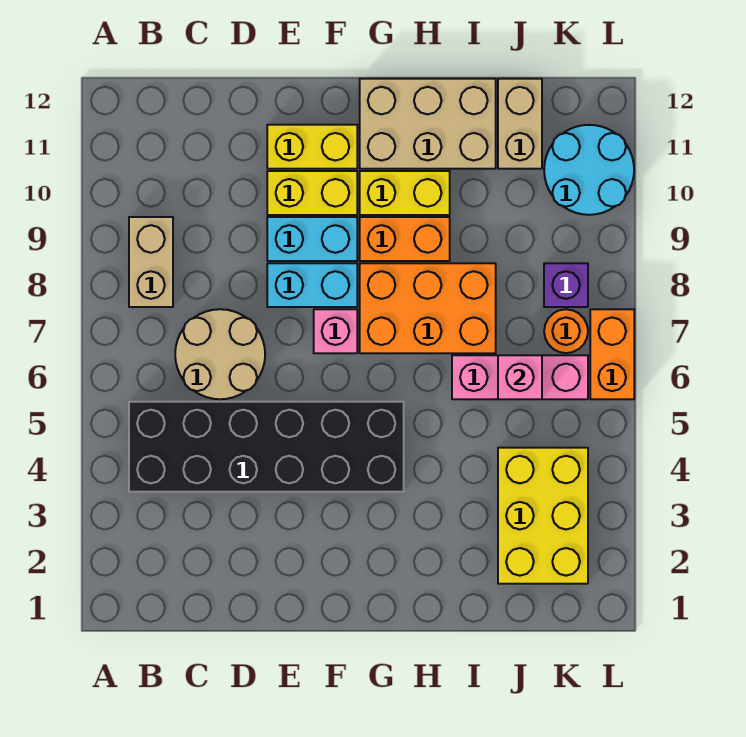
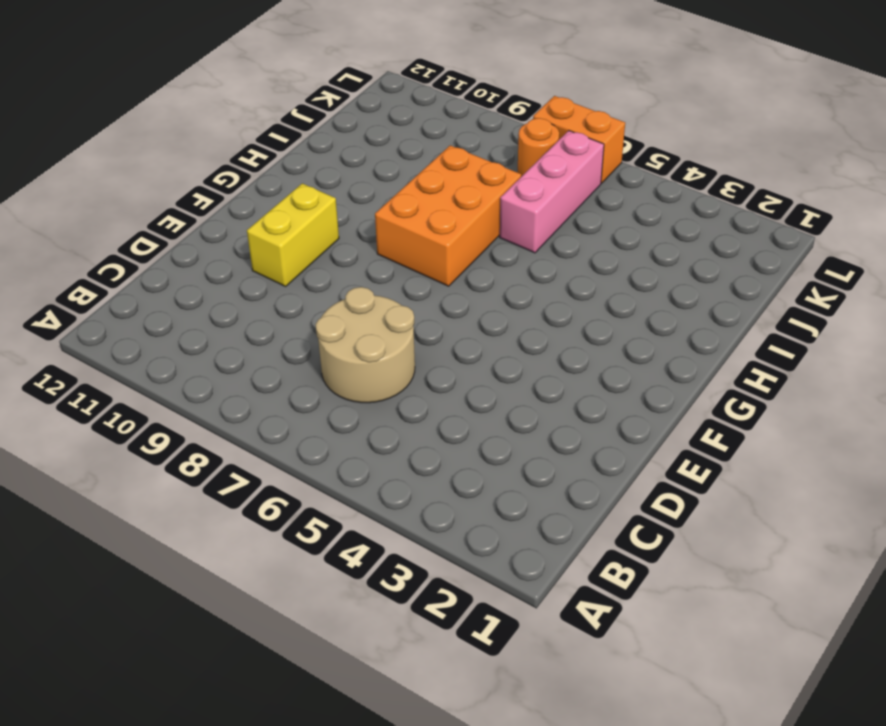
none -> black 2x6 brick [129,402,404,492]
none -> tan 1x2 brick [129,217,173,307]
none -> cyan 1x2 brick [267,263,357,307]

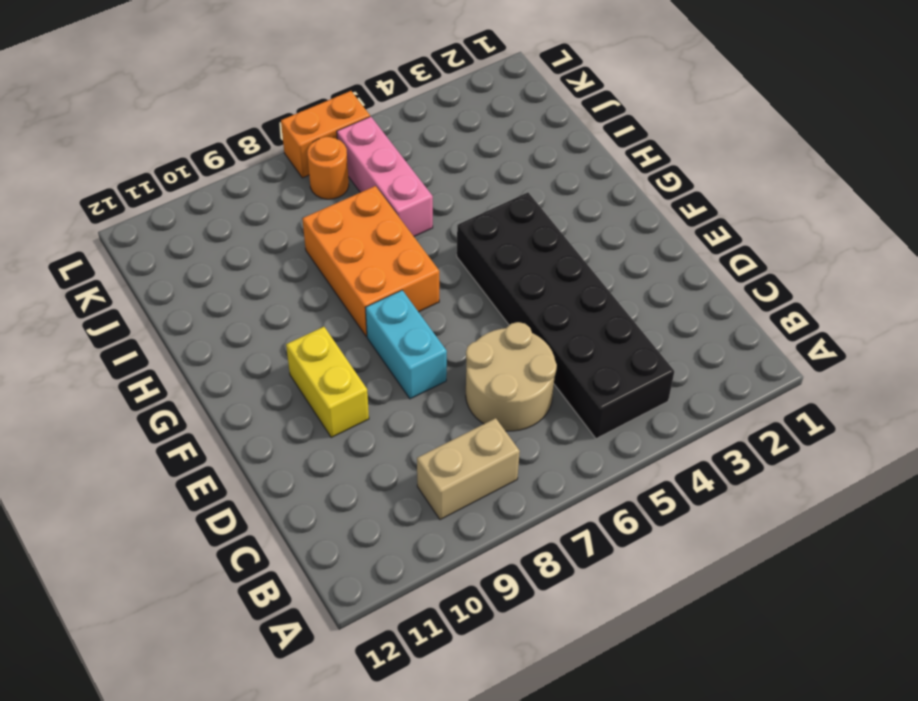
none -> cyan 1x2 brick [267,217,357,261]
none -> yellow 1x2 brick [267,125,357,169]
none -> pink 1x1 brick [314,309,357,353]

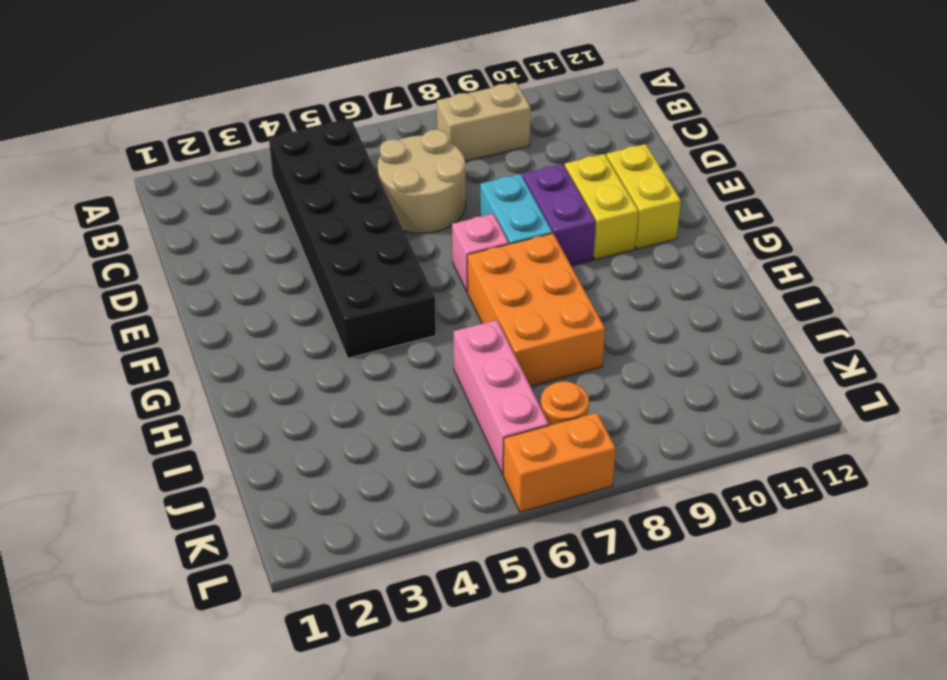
purple 1x2 brick [523,164,596,266] -> cyan 1x2 brick [267,217,357,261]
none -> orange 1x2 brick [360,217,450,261]
none -> yellow 1x2 brick [360,171,450,215]
none -> tan 2x3 brick [360,79,496,169]

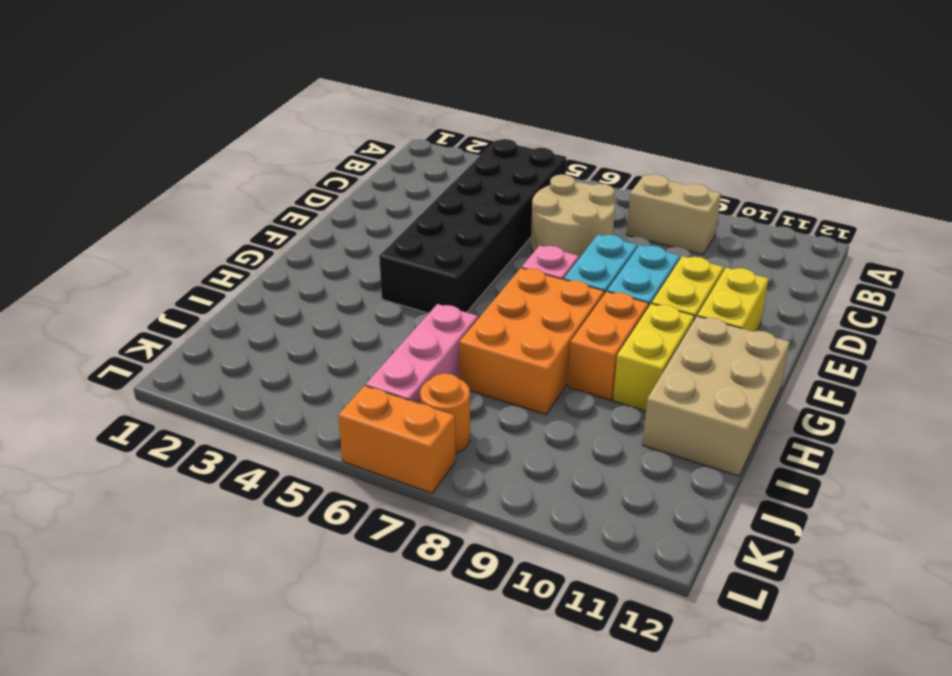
none -> yellow 2x3 brick [498,448,588,584]
none -> tan 1x2 brick [498,79,542,169]
none -> purple 1x1 brick [544,263,588,307]

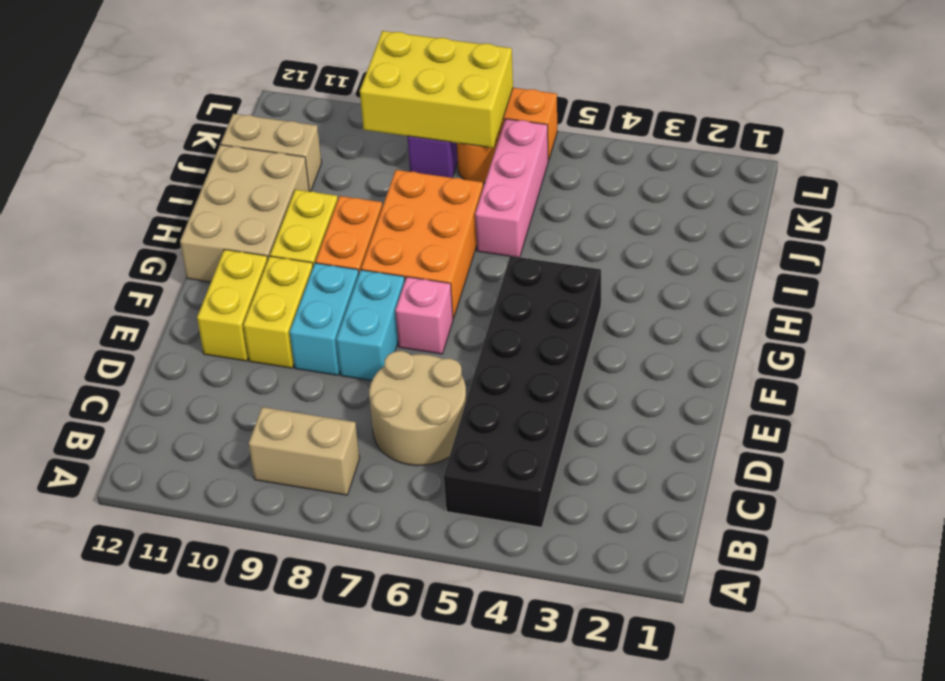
yellow 2x3 brick [360,31,513,148] -> yellow 2x3 brick moved to [498,448,588,584]
none -> cyan 2x2 round brick [544,125,634,215]
none -> pink 1x1 brick [498,355,542,399]

